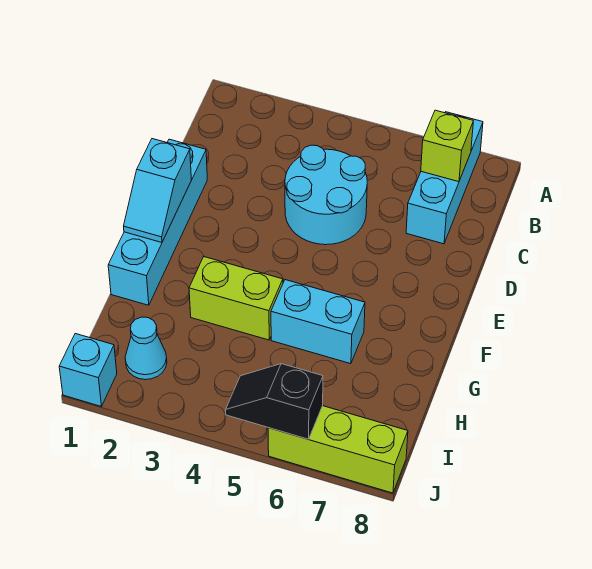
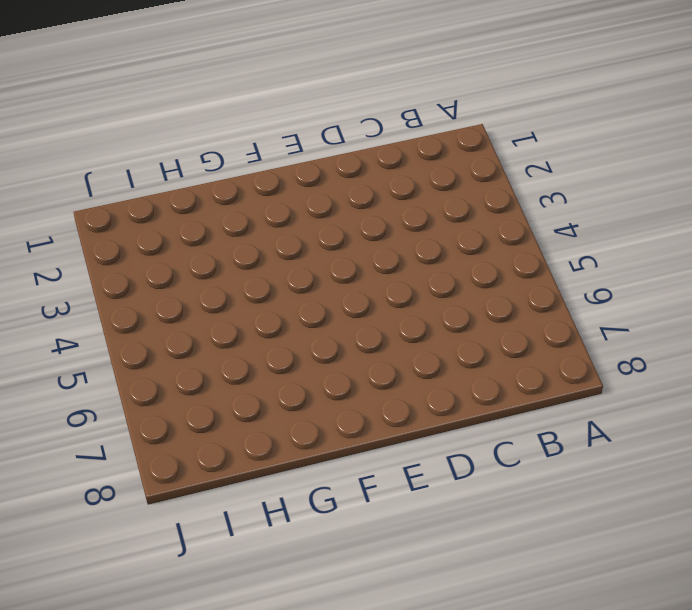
none -> cyan 1x3 brick [406,112,483,244]
none -> cyan 2x2 round brick [285,145,367,245]

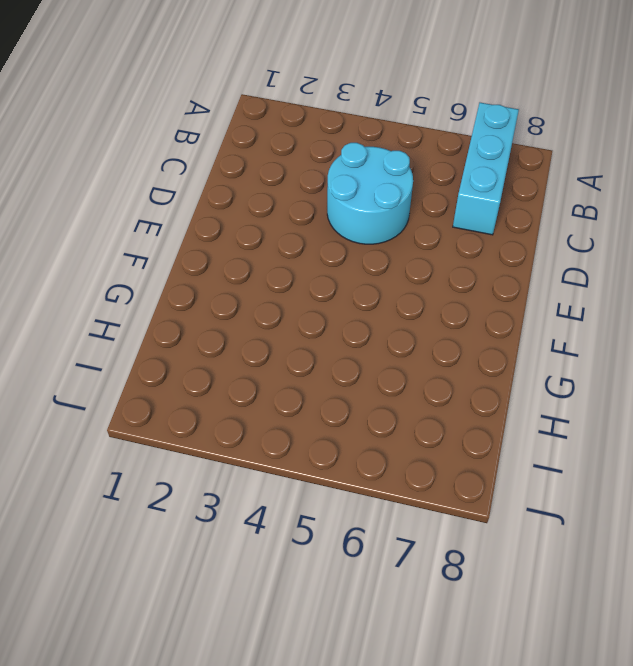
none -> cyan 1x4 brick [108,139,207,305]
none -> lime 1x2 brick [189,257,283,340]

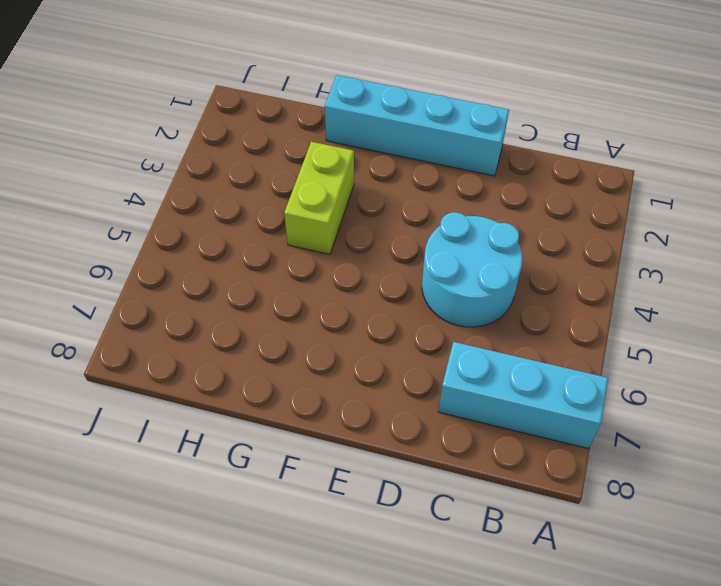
none -> cyan 1x2 brick [271,280,365,364]
none -> cyan 1x1 cone [125,317,167,380]

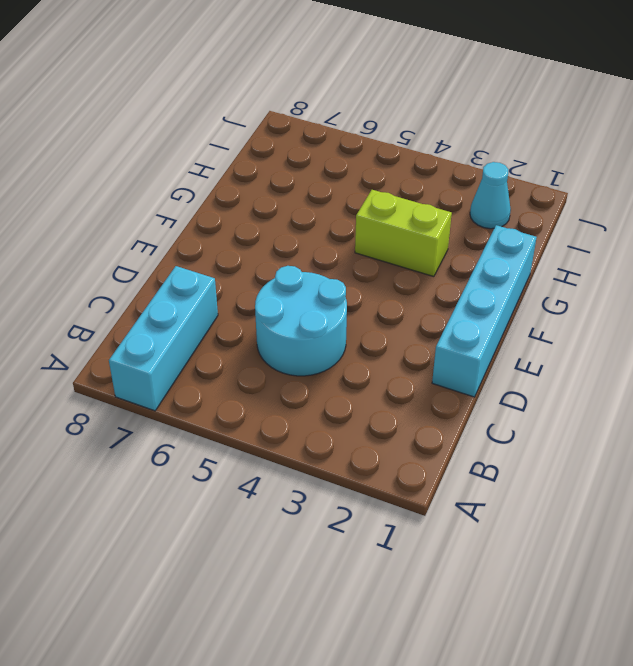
none -> cyan 1x2 brick [271,280,365,364]
none -> cyan 1x1 brick [59,334,117,407]

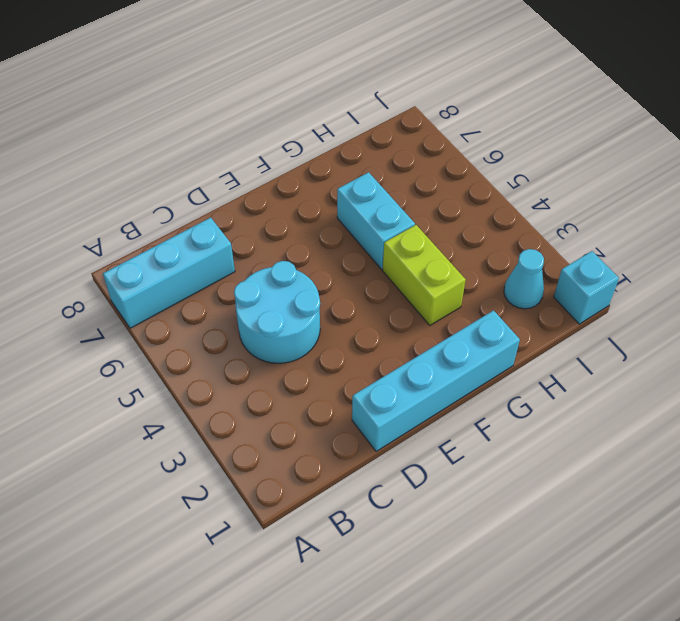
none -> lime 1x3 brick [268,406,408,493]
none -> lime 1x1 brick [421,110,473,182]

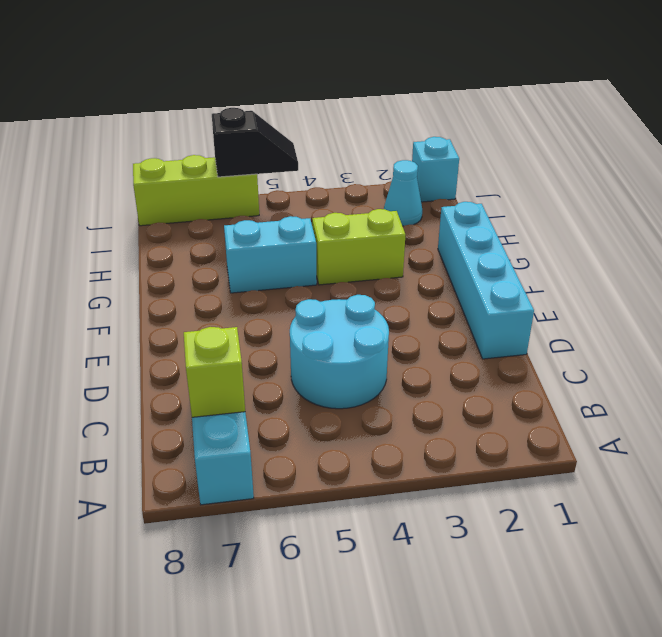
none -> cyan 1x2 slope [124,139,191,242]

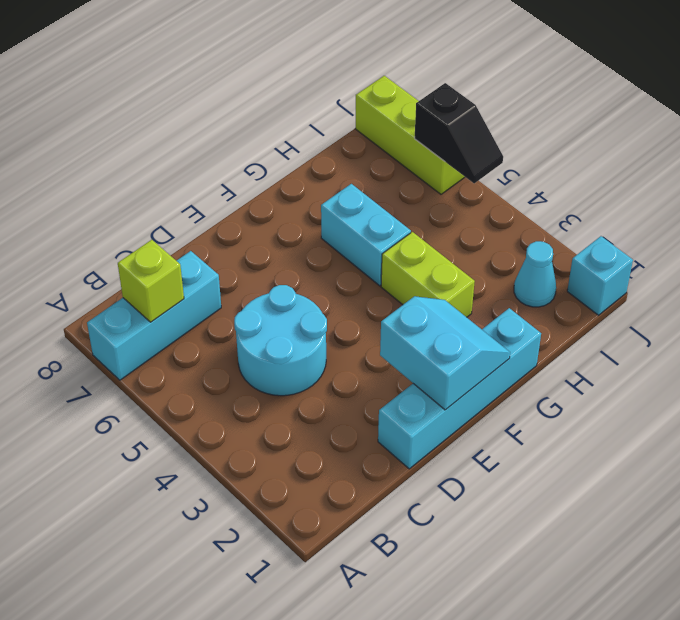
cyan 2x2 slope [380,296,510,410] -> cyan 1x2 slope [124,139,191,242]

